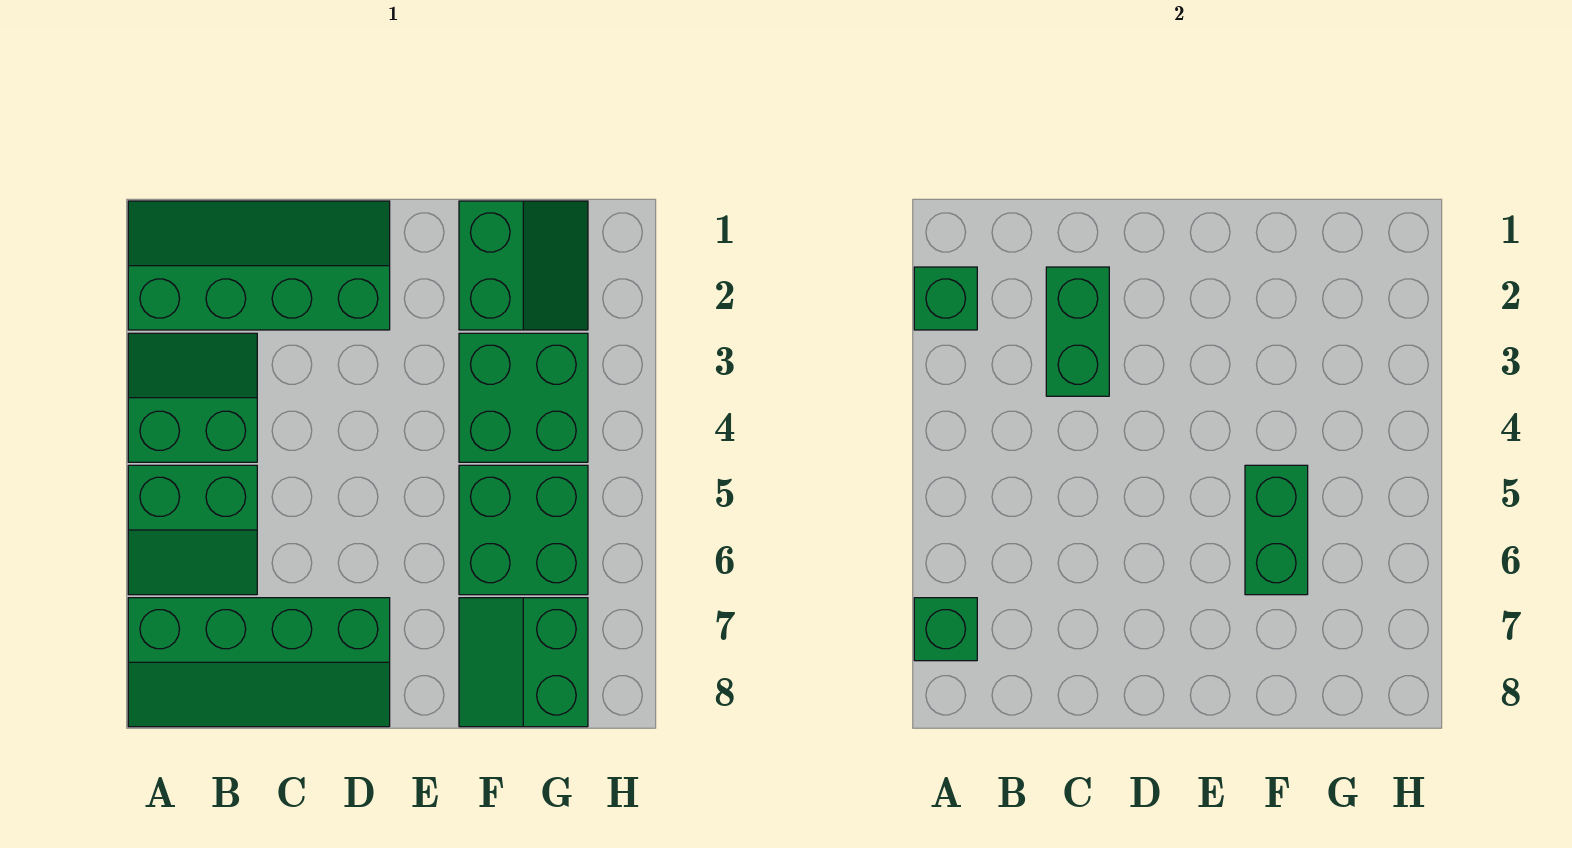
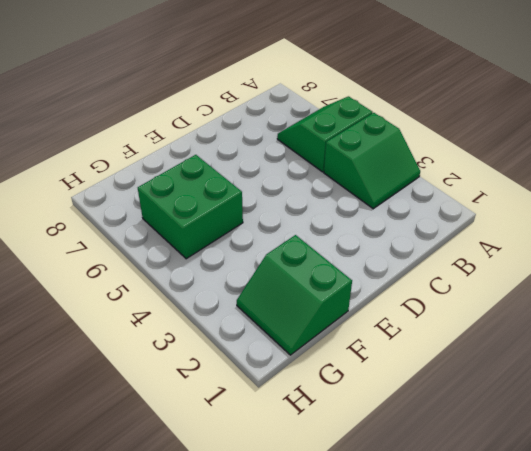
none -> green 2x4 slope [128,201,390,330]
none -> green 2x4 slope [128,598,390,727]
none -> green 2x2 brick [459,333,588,462]

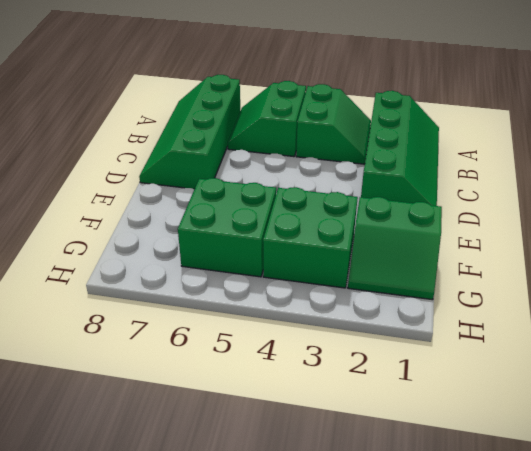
none -> green 2x2 slope [459,598,588,727]
none -> green 1x1 brick [914,267,977,330]
none -> green 1x1 brick [914,598,977,661]

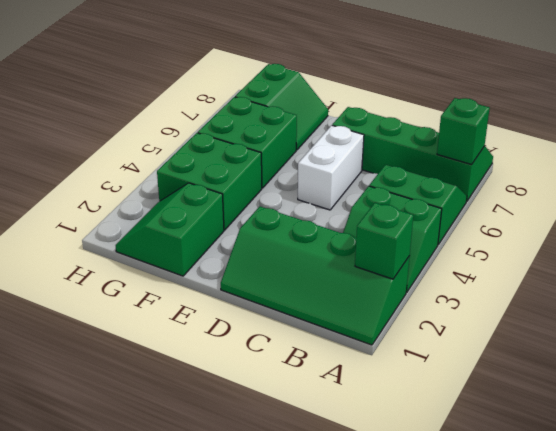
white 1x2 brick [298,125,364,210] -> none
none -> green 1x2 brick [1046,267,1109,396]
none -> green 1x2 brick [1245,465,1308,595]

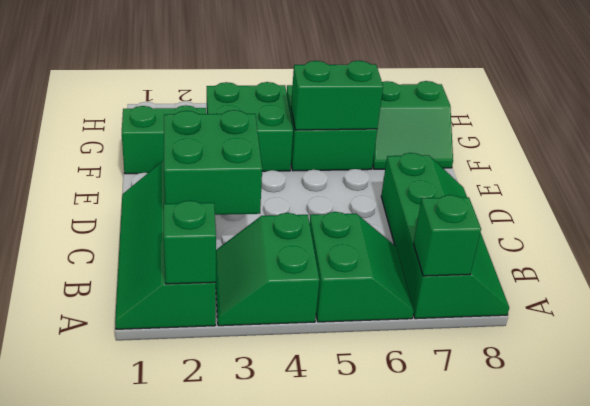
green 2x2 brick [164,110,262,215] -> green 1x2 brick [1046,267,1109,396]

